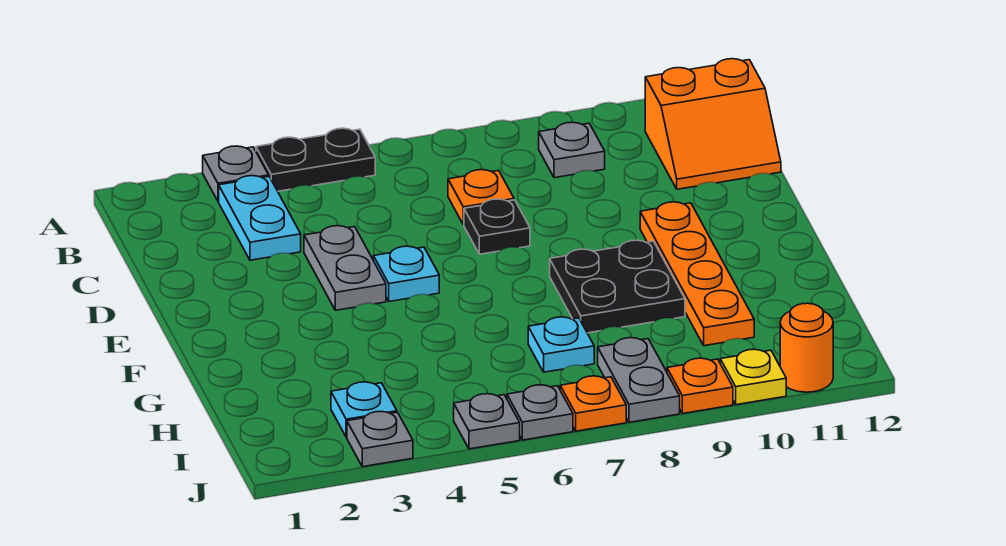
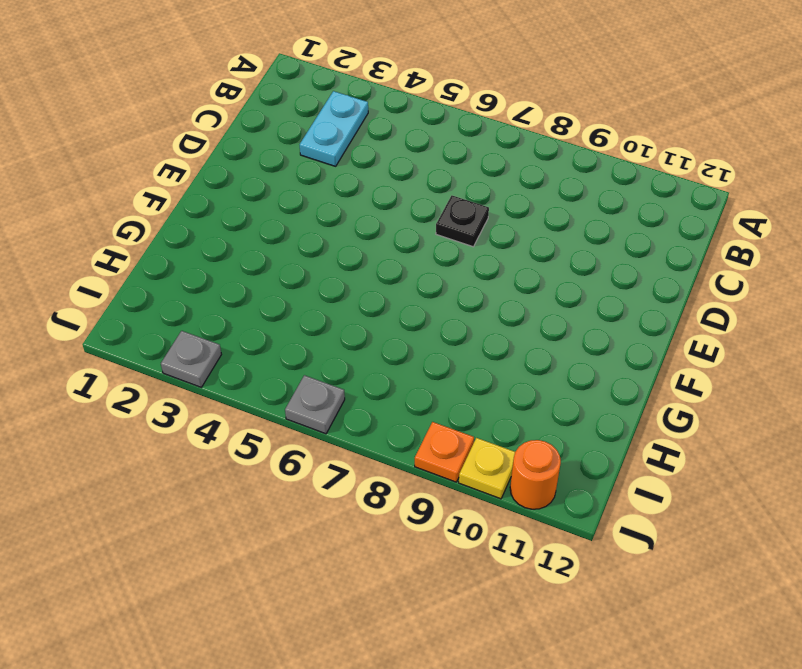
none -> grey 1x1 plate [203,146,269,201]
none -> black 1x2 plate [256,128,375,191]
none -> grey 1x1 plate [539,122,605,178]

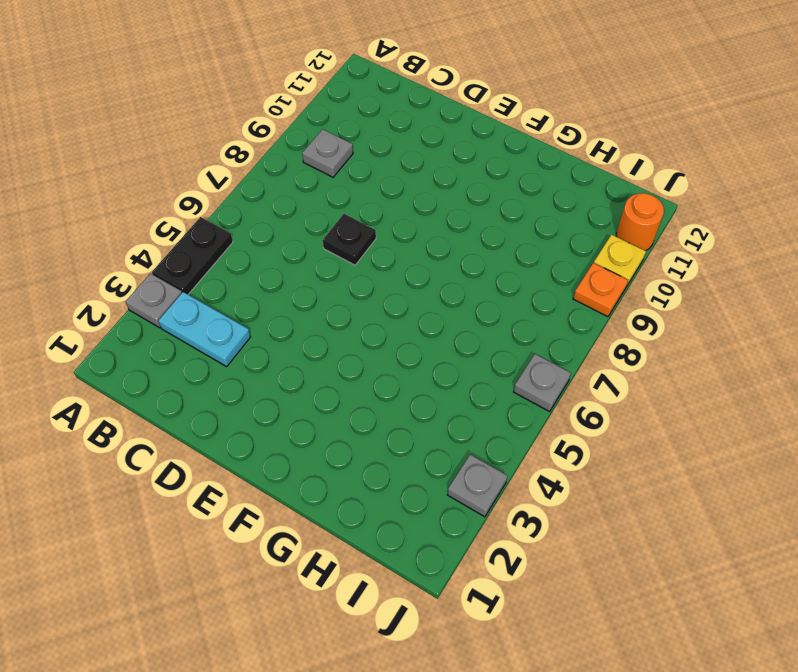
none -> orange 2x2 slope [645,59,781,189]
none -> orange 1x1 plate [448,169,514,225]
none -> grey 1x2 plate [304,225,386,310]

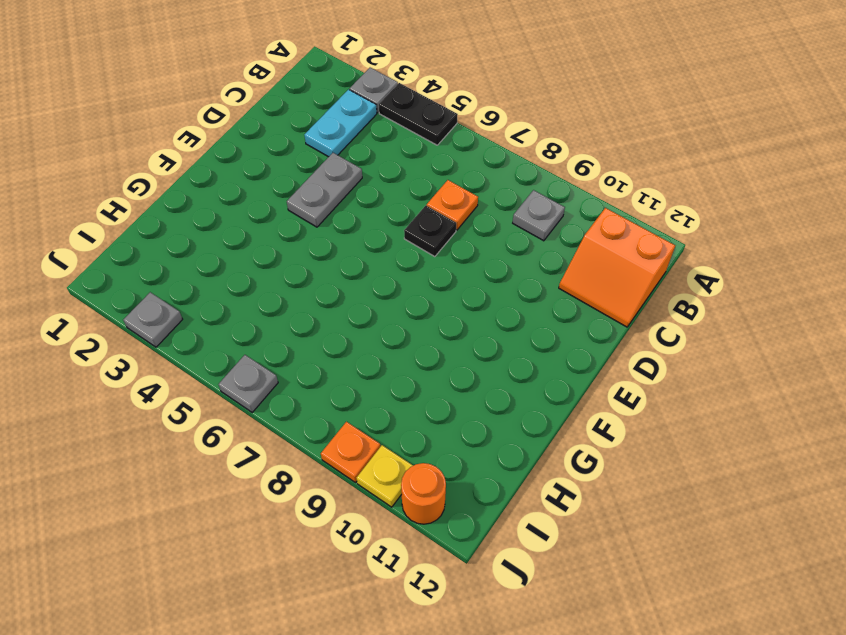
none -> cyan 1x1 plate [373,246,439,302]
none -> orange 1x4 plate [640,202,754,346]
none -> black 2x2 plate [550,240,685,333]

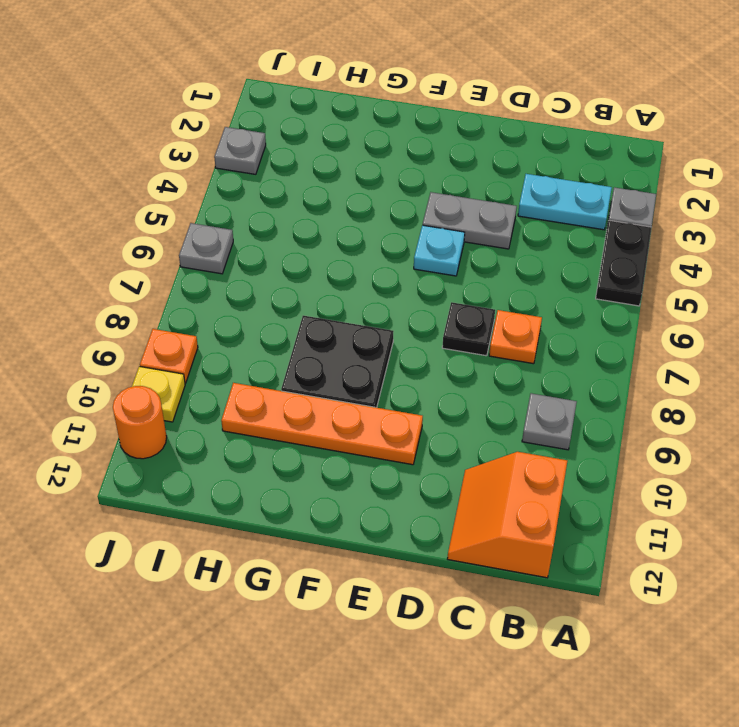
none -> cyan 1x1 plate [528,317,594,372]
none -> cyan 1x1 plate [331,382,397,437]
none -> grey 1x2 plate [598,338,680,422]

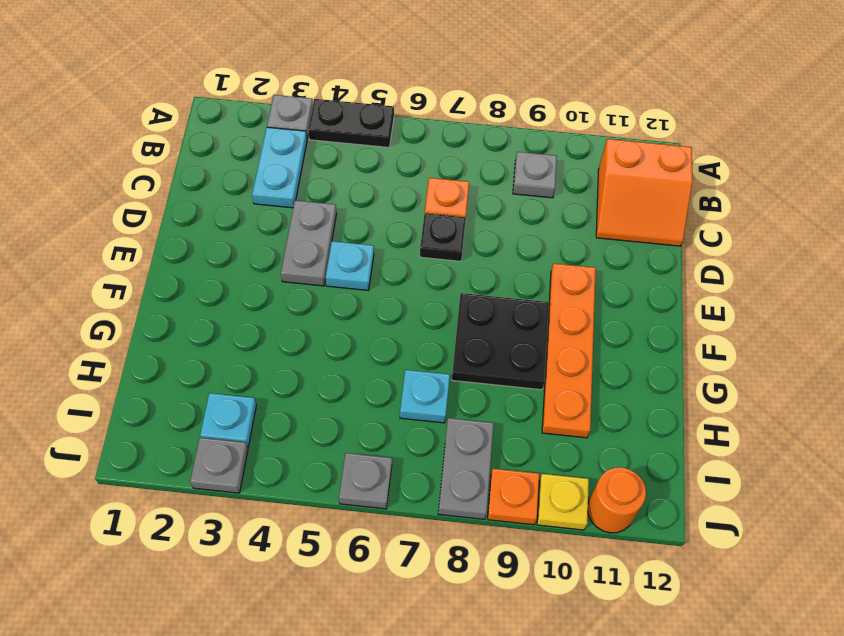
none -> grey 1x1 plate [454,394,520,449]
none -> orange 1x1 plate [560,376,626,431]

